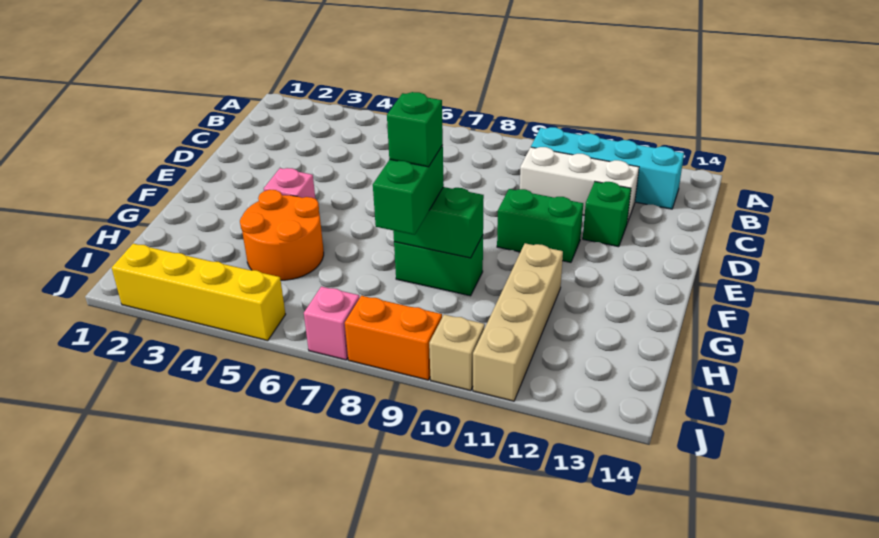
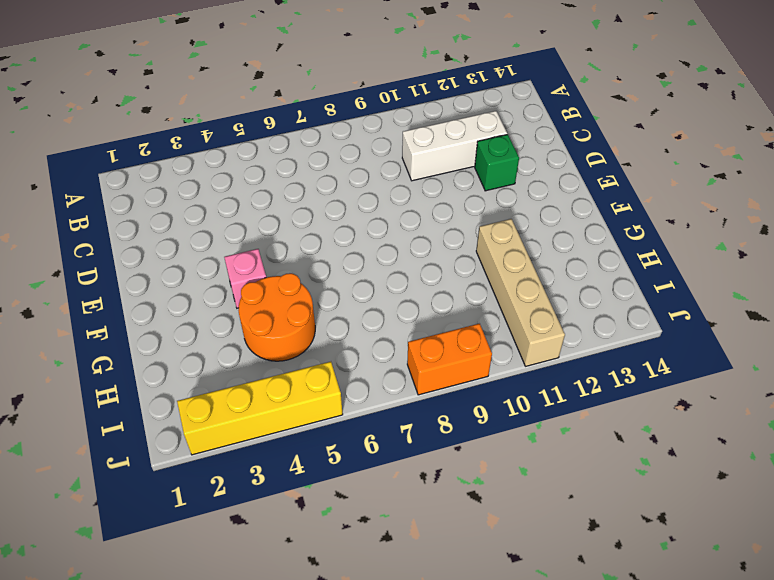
none -> cyan 1x4 brick [531,127,684,209]
none -> green 1x2 brick [497,189,583,262]
none -> green 1x2 brick [394,235,483,296]

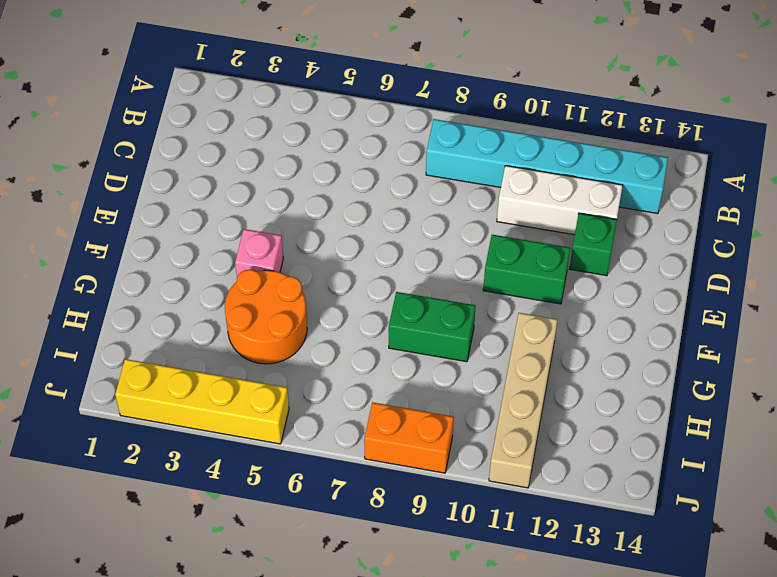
cyan 1x6 brick [426,119,668,214] -> cyan 1x4 brick [531,127,684,209]
none -> pink 1x1 brick [304,286,359,360]
none -> tan 1x1 brick [429,315,485,391]
none -> green 1x2 brick [393,187,484,258]

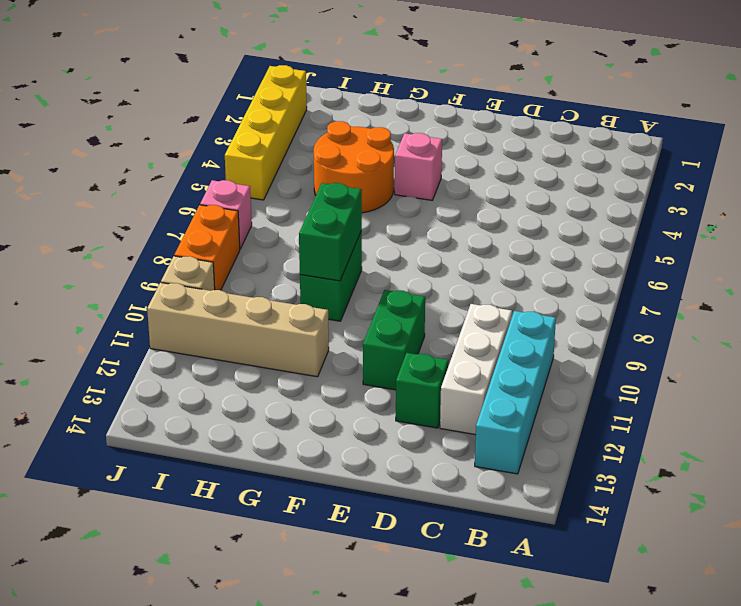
none -> green 1x2 brick [373,145,444,235]
none -> green 1x1 brick [387,92,443,167]

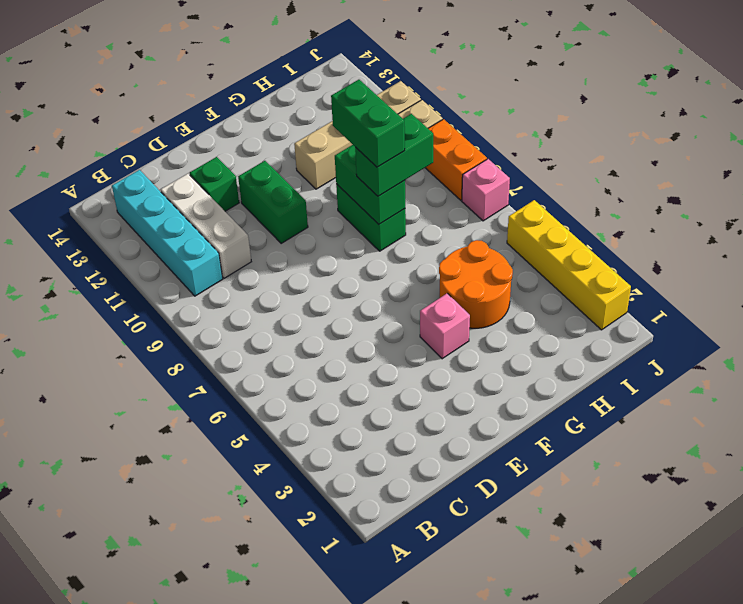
green 1x2 brick [331,80,405,167] -> green 1x1 brick [387,92,443,167]

